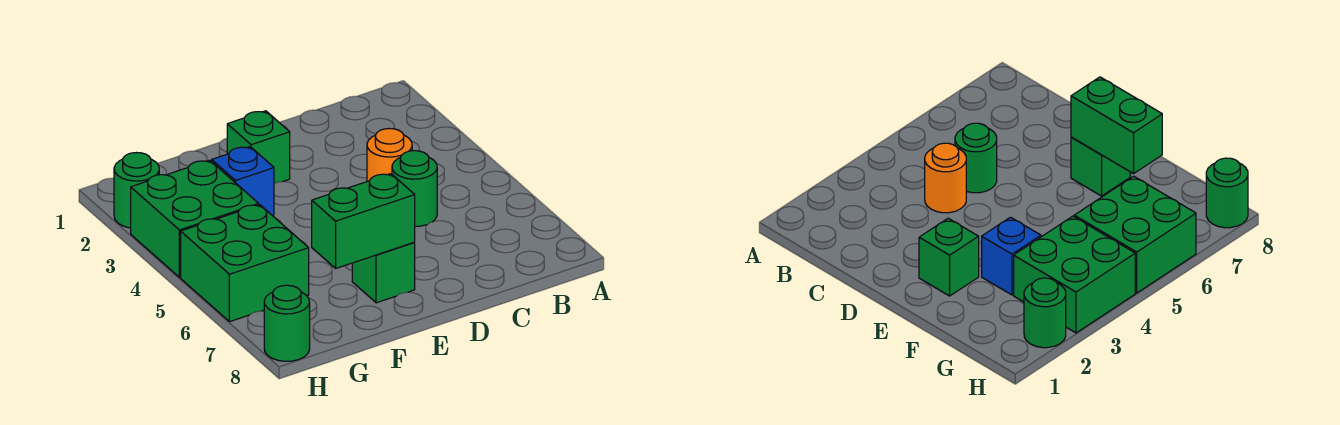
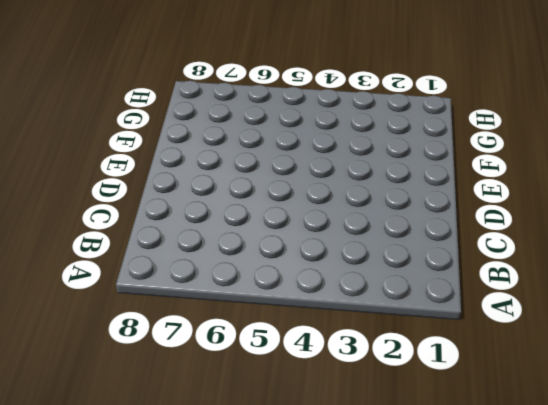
none -> orange 1x1 round brick [367,128,412,181]
none -> green 1x1 round brick [392,151,437,227]

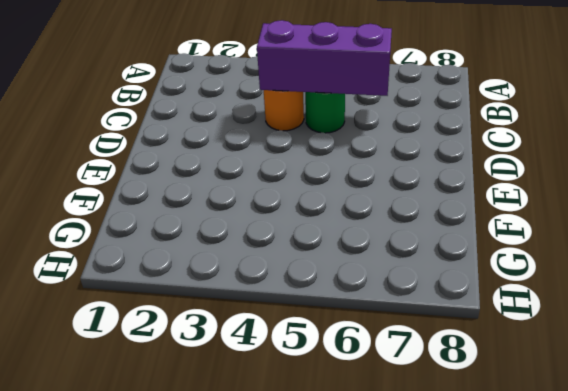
purple 1x3 brick [257,20,392,96] -> none
none -> green 1x1 brick [227,111,290,183]
none -> green 1x1 brick [352,242,415,303]

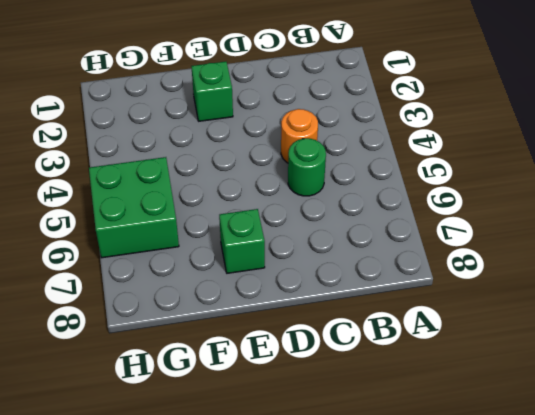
none -> blue 1x1 brick [212,147,274,216]
none -> green 2x2 brick [131,160,259,277]

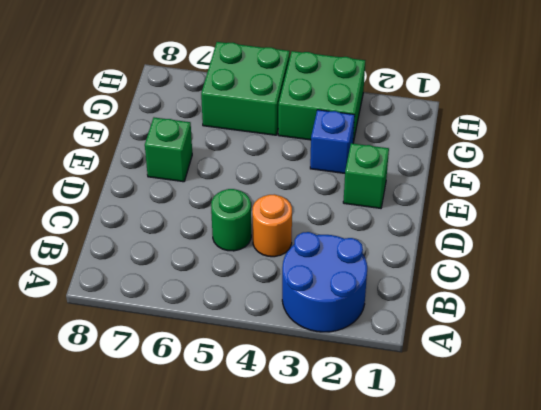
blue 2x2 round brick [282,232,367,332] -> none
none -> green 1x1 round brick [114,153,159,228]
none -> green 1x1 round brick [264,285,310,361]

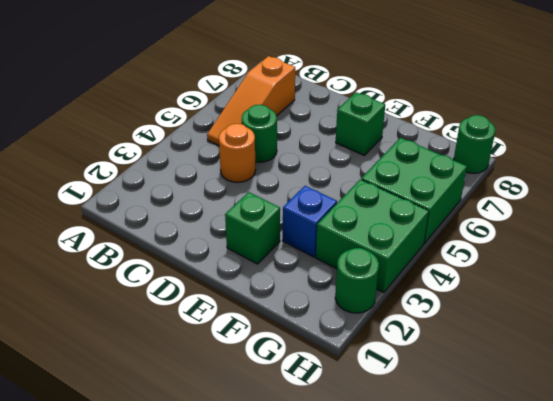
orange 1x3 slope [207,56,295,146] -> none
none -> green 1x2 brick [312,174,415,268]

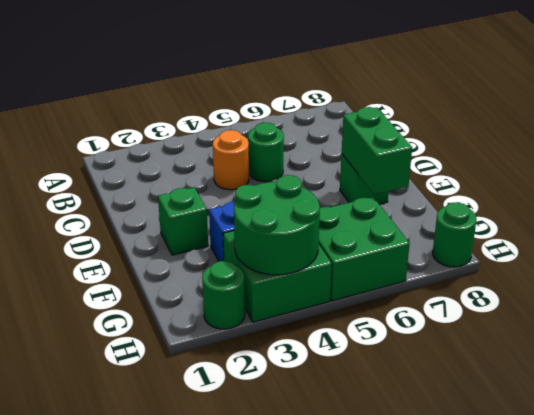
green 2x2 round brick [234,175,320,275] -> none

